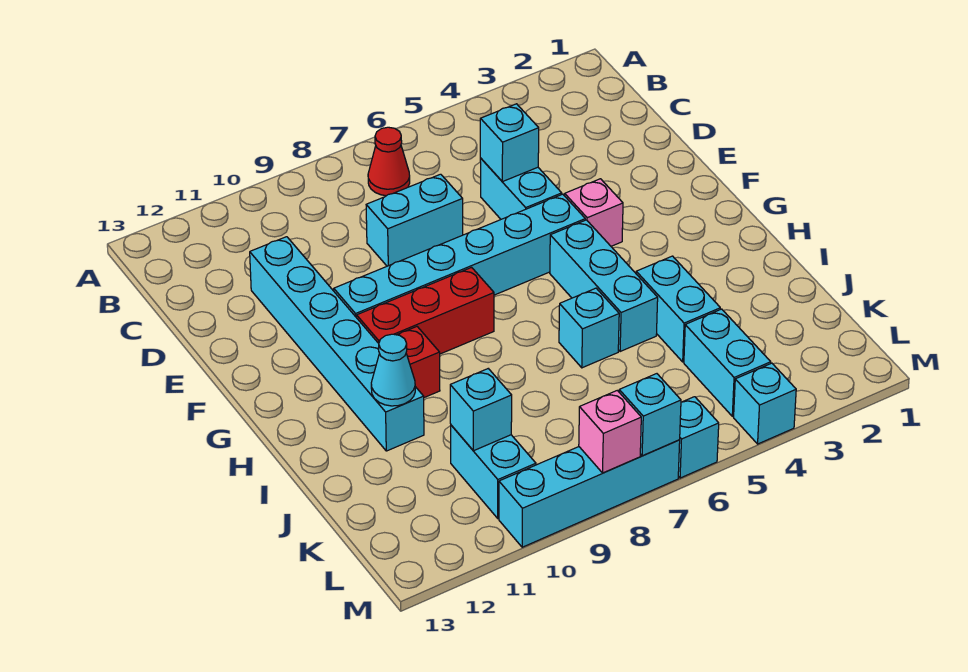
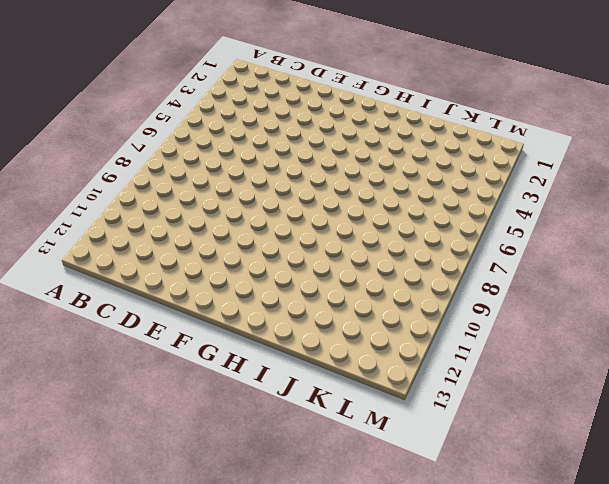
none -> red 1x1 cone [368,127,410,196]
none -> cyan 1x2 brick [480,158,562,219]
none -> cyan 1x2 brick [366,174,463,266]

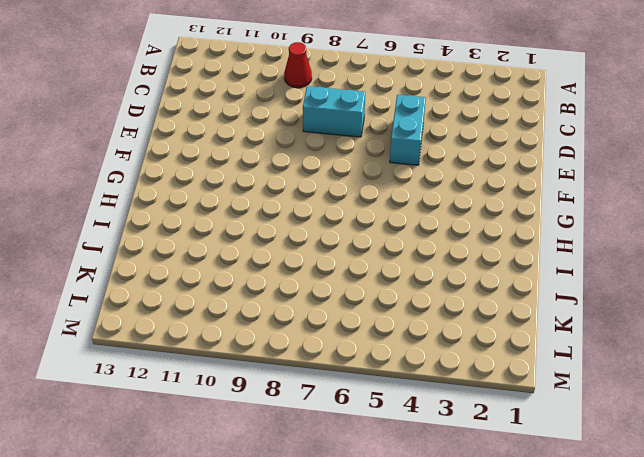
red 1x1 cone [284,42,312,88] -> red 1x1 cone moved to [368,127,410,196]
none -> cyan 1x6 brick [250,237,424,451]
none -> pink 1x1 brick [565,179,623,246]
none -> cyan 1x6 brick [334,194,585,318]

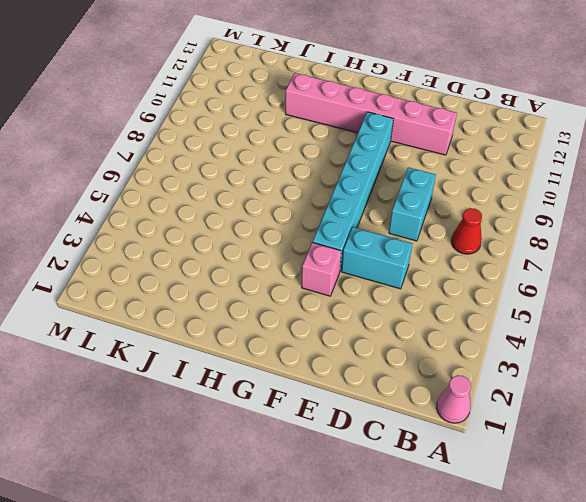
pink 1x1 cone [437,375,471,423] -> none
pink 1x6 brick [286,73,457,155] -> cyan 1x6 brick [250,237,424,451]
none -> cyan 1x3 brick [550,220,658,352]
none -> red 1x3 brick [357,267,494,354]
none -> red 1x1 brick [397,327,440,398]

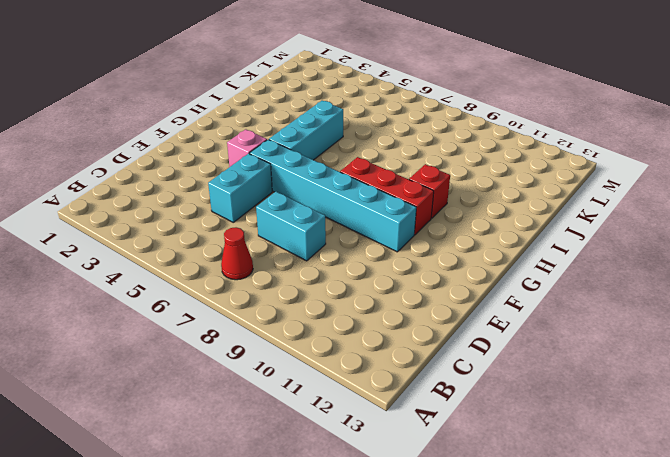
none -> cyan 1x6 brick [250,237,424,451]
none -> cyan 1x2 brick [636,256,720,362]
none -> cyan 1x1 brick [559,288,619,368]

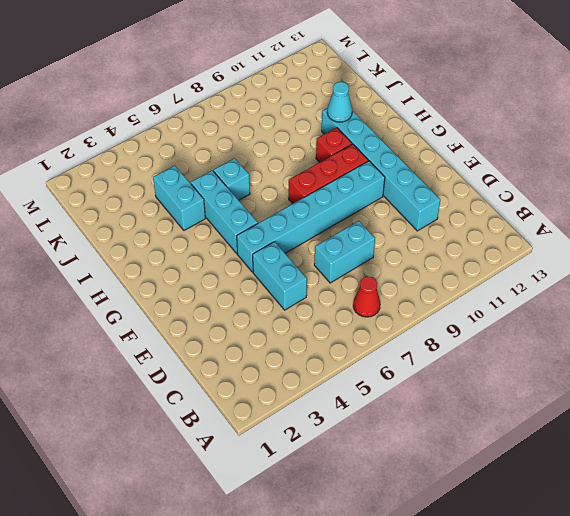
none -> pink 1x1 brick [565,179,623,246]
none -> cyan 1x2 brick [684,309,771,416]
none -> cyan 1x2 brick [451,425,536,518]

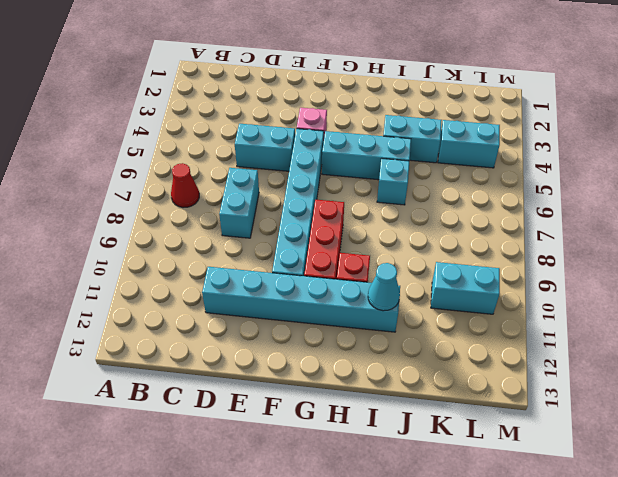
none -> cyan 1x1 brick [734,363,796,444]
none -> cyan 1x1 brick [678,397,719,478]
none -> cyan 1x4 brick [499,440,680,547]

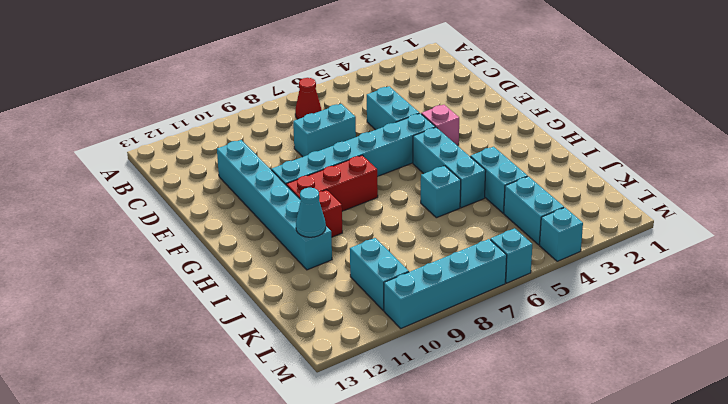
none -> cyan 1x1 brick [480,104,539,182]
none -> cyan 1x1 brick [450,369,512,451]
none -> cyan 1x1 brick [619,374,681,456]

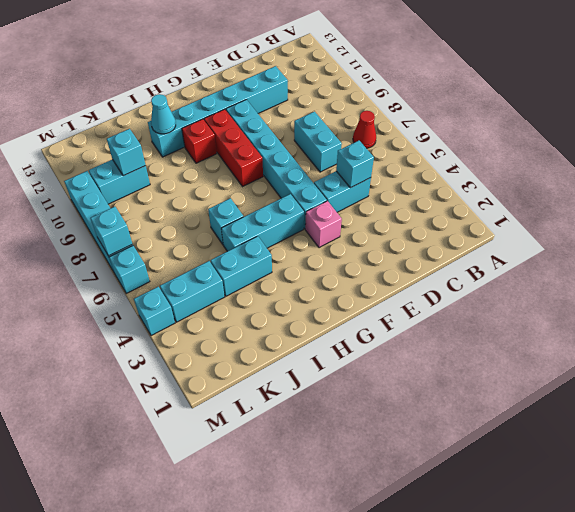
none -> pink 1x1 brick [579,390,641,473]

